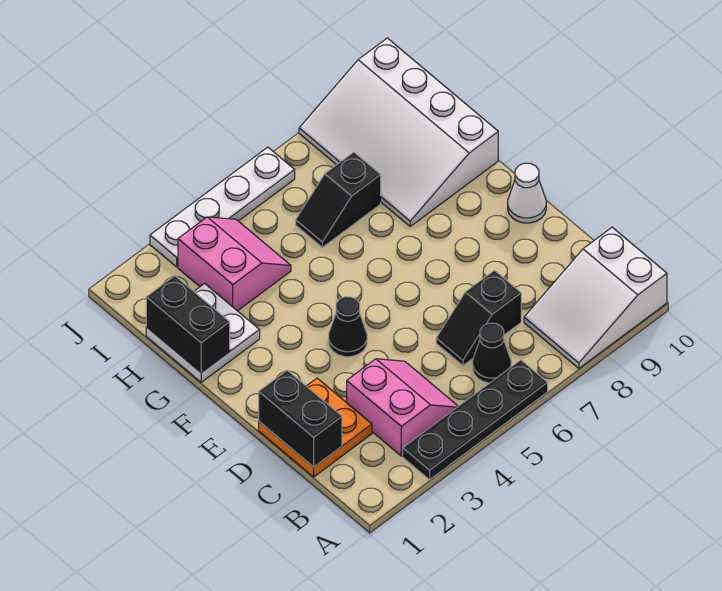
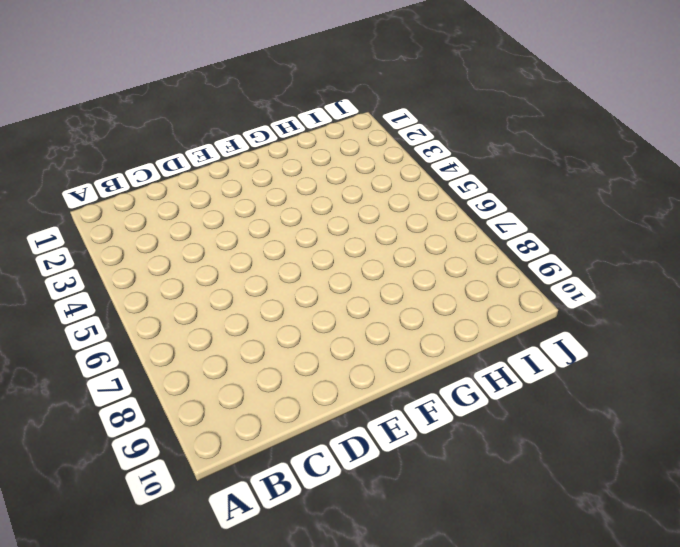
none -> black 1x4 plate [403,360,548,480]
none -> white 2x3 slope [524,227,667,368]
none -> pink 2x2 slope [347,359,458,456]

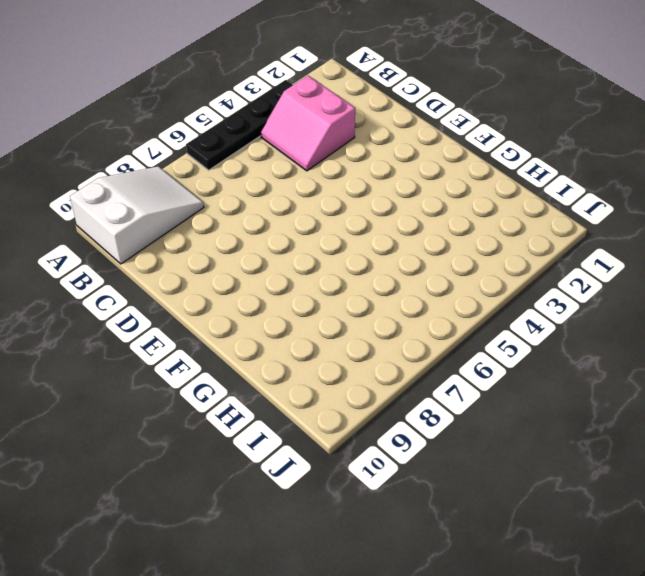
none -> black 1x1 cone [473,323,511,383]
none -> orange 2x2 plate [259,378,372,477]
none -> black 1x2 slope [436,270,521,366]

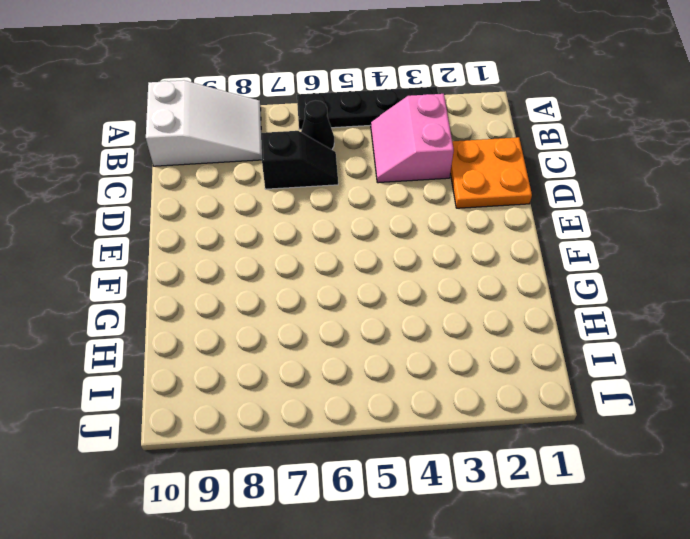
none -> black 1x1 cone [328,297,367,357]
none -> white 1x1 cone [508,163,546,223]
none -> white 2x2 plate [146,284,260,382]

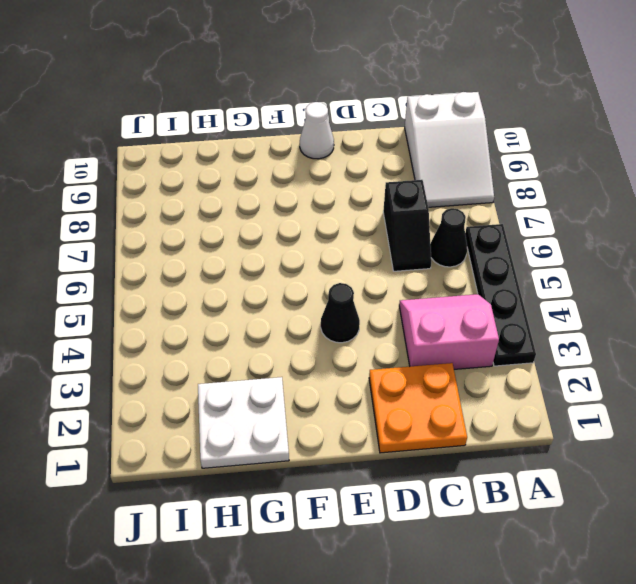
none -> white 3x4 slope [299,38,498,226]
none -> pink 2x2 slope [178,217,291,311]
none -> black 1x2 slope [296,152,381,247]

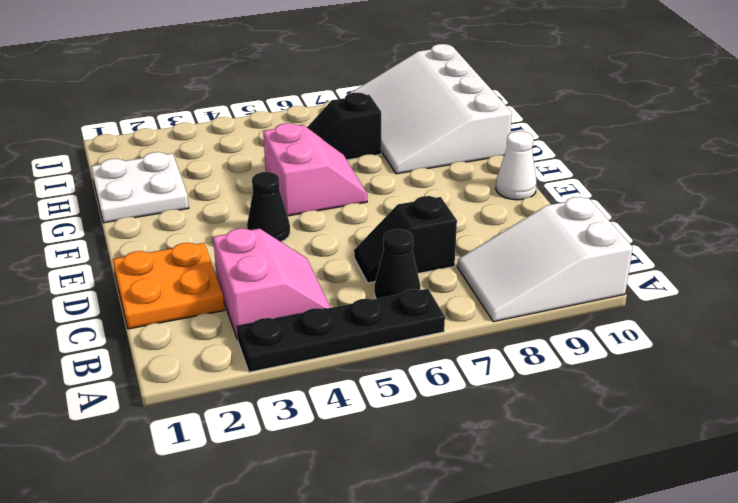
pink 2x2 slope [263,123,367,216] -> pink 2x2 slope moved to [178,217,291,311]
none -> white 1x4 plate [150,147,295,267]
none -> black 1x2 brick [259,370,342,467]
none -> black 1x2 brick [146,276,230,372]

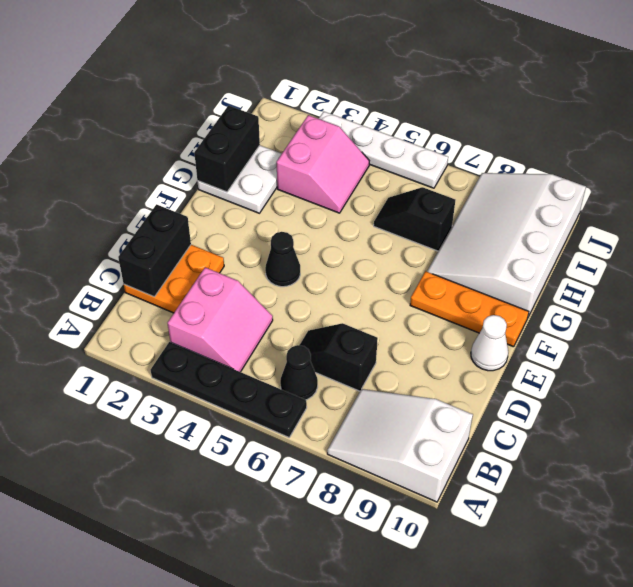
orange 1x3 plate [410,271,529,347] -> none

